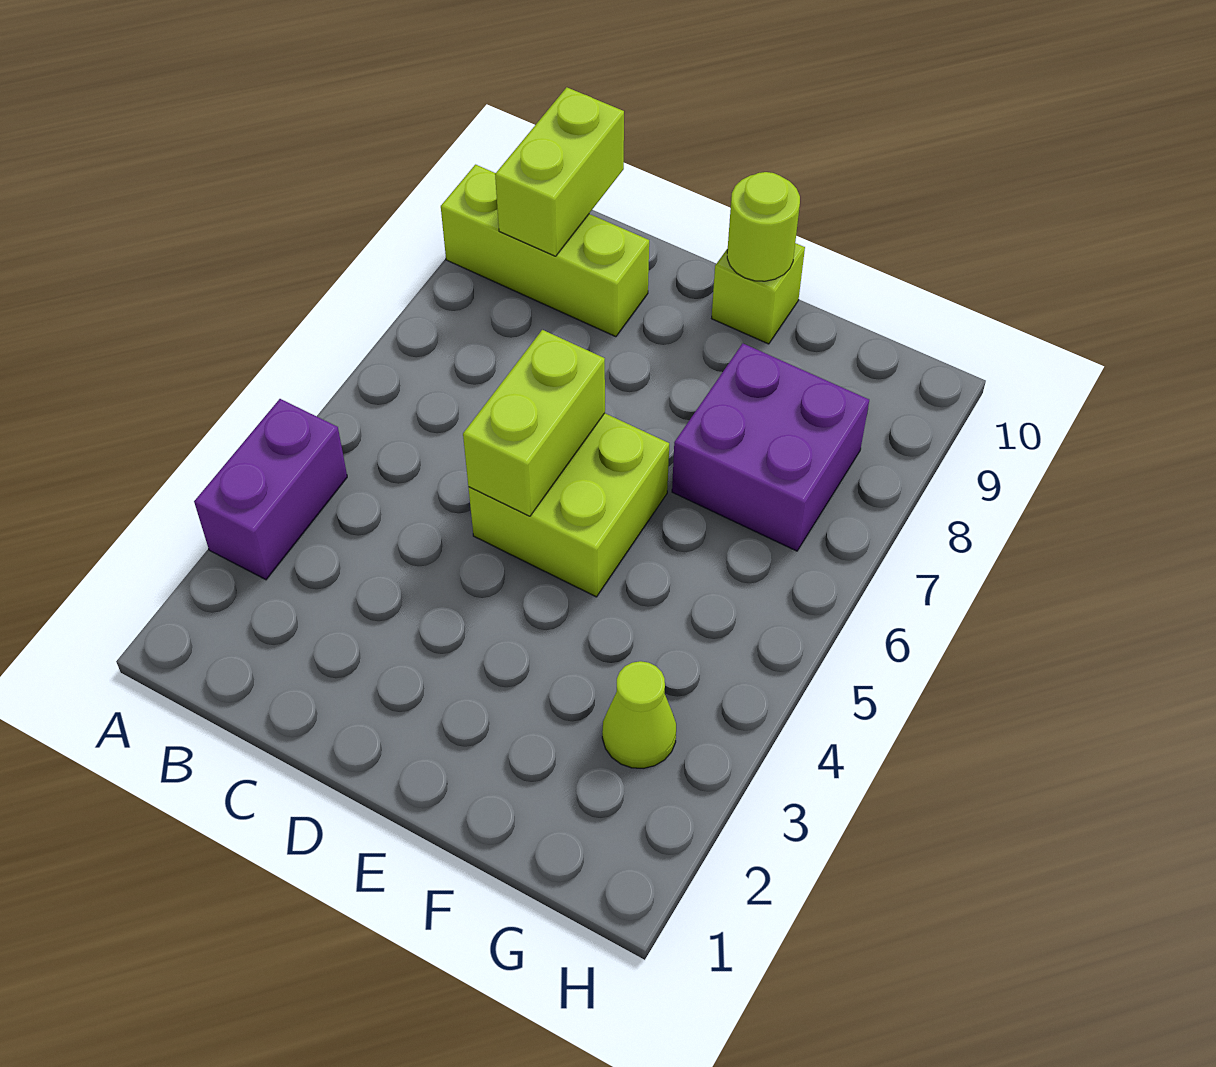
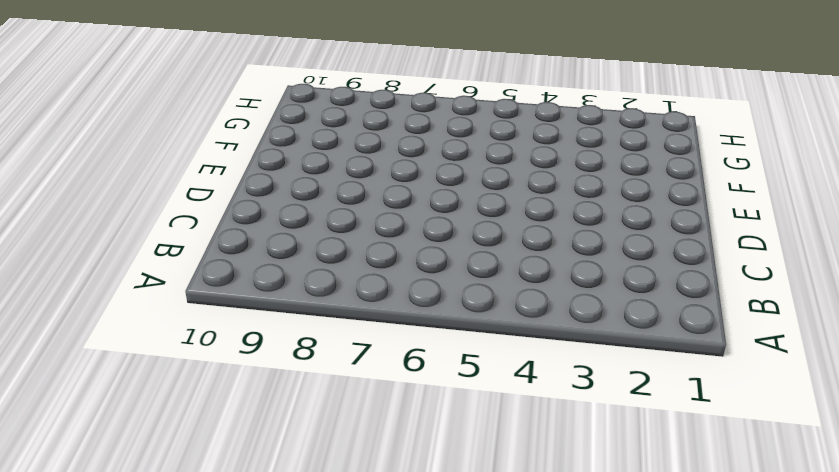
none -> purple 1x2 brick [194,399,347,580]
none -> lime 1x3 brick [441,165,649,337]

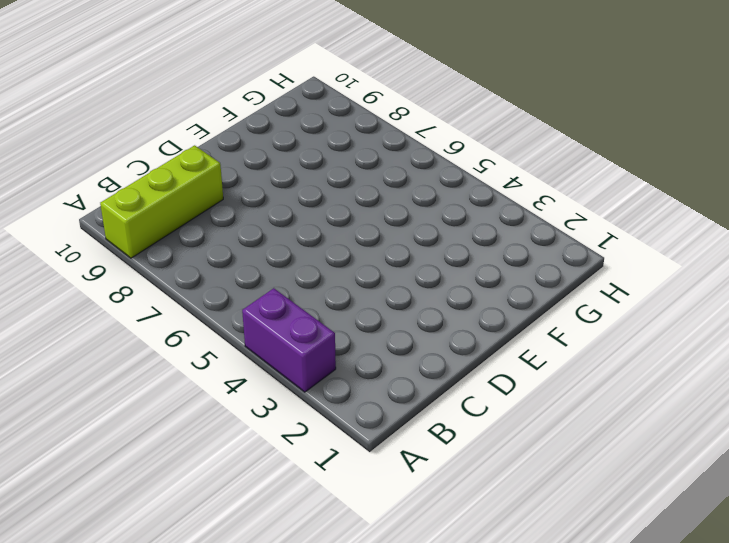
none -> lime 2x2 brick [468,413,669,597]
none -> lime 1x1 brick [712,243,805,344]

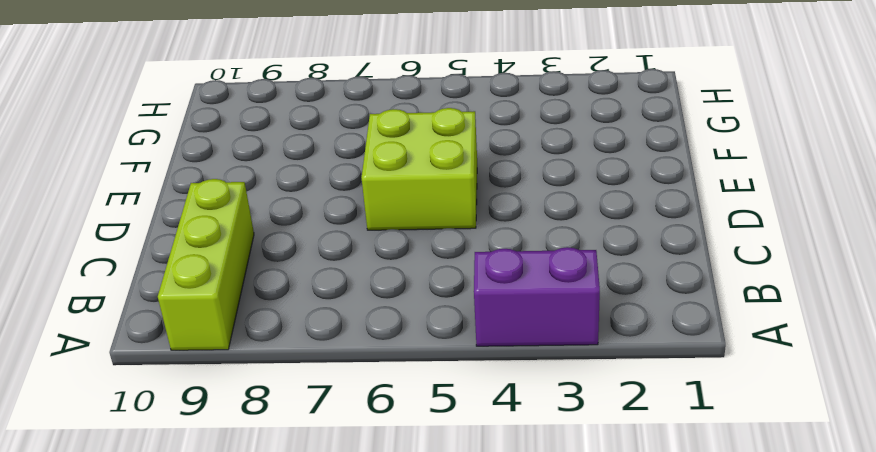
none -> lime 1x1 brick [712,243,805,344]
none -> purple 2x2 brick [672,343,869,551]

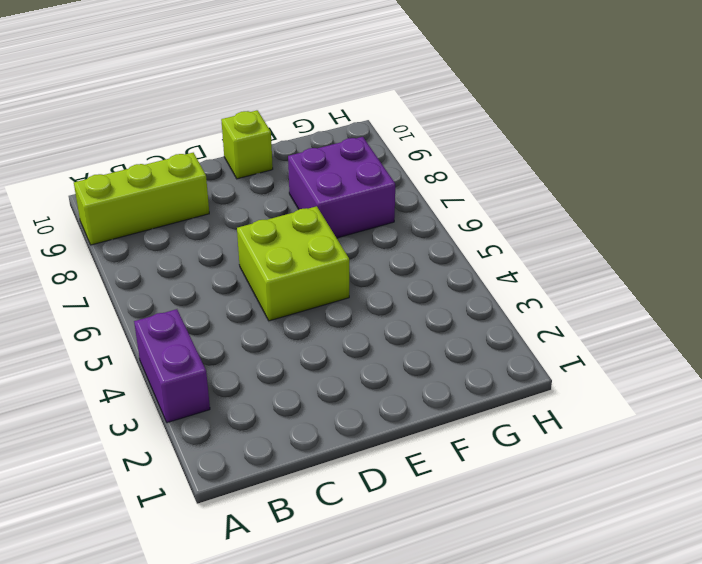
none -> lime 1x1 cone [602,661,676,768]
none -> lime 1x2 brick [495,87,624,256]

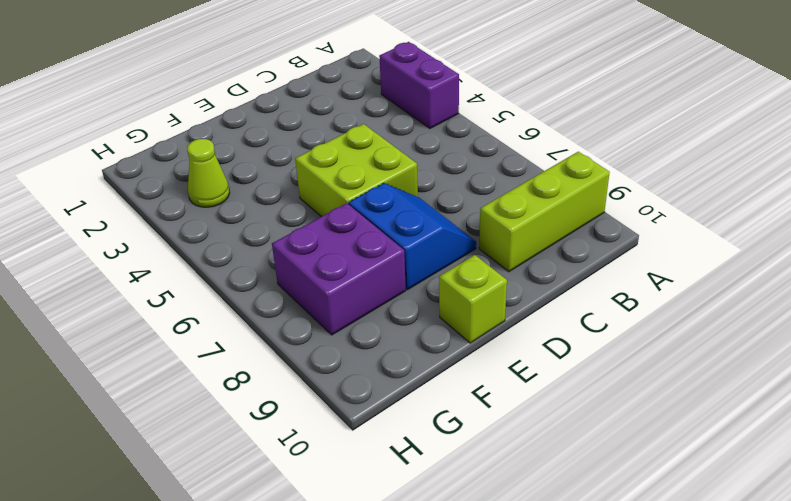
blue 2x2 slope [349,183,476,290] -> none
none -> lime 1x2 brick [495,87,624,256]
none -> lime 1x2 brick [463,330,605,516]

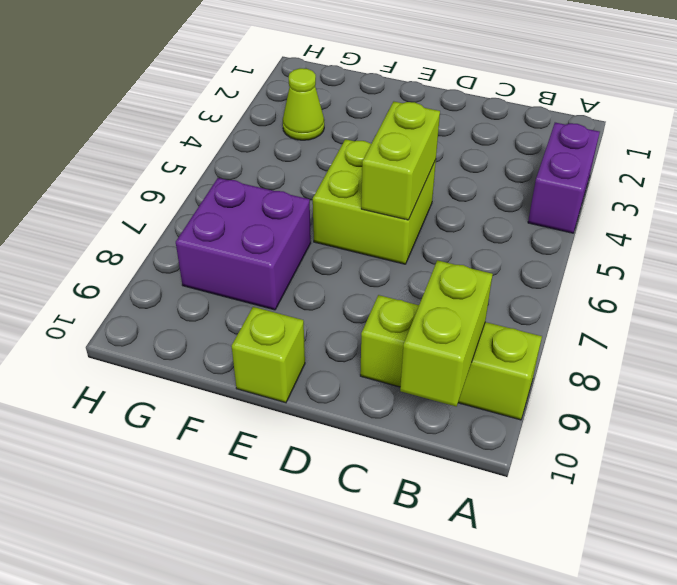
none -> lime 1x1 round brick [727,172,800,281]

